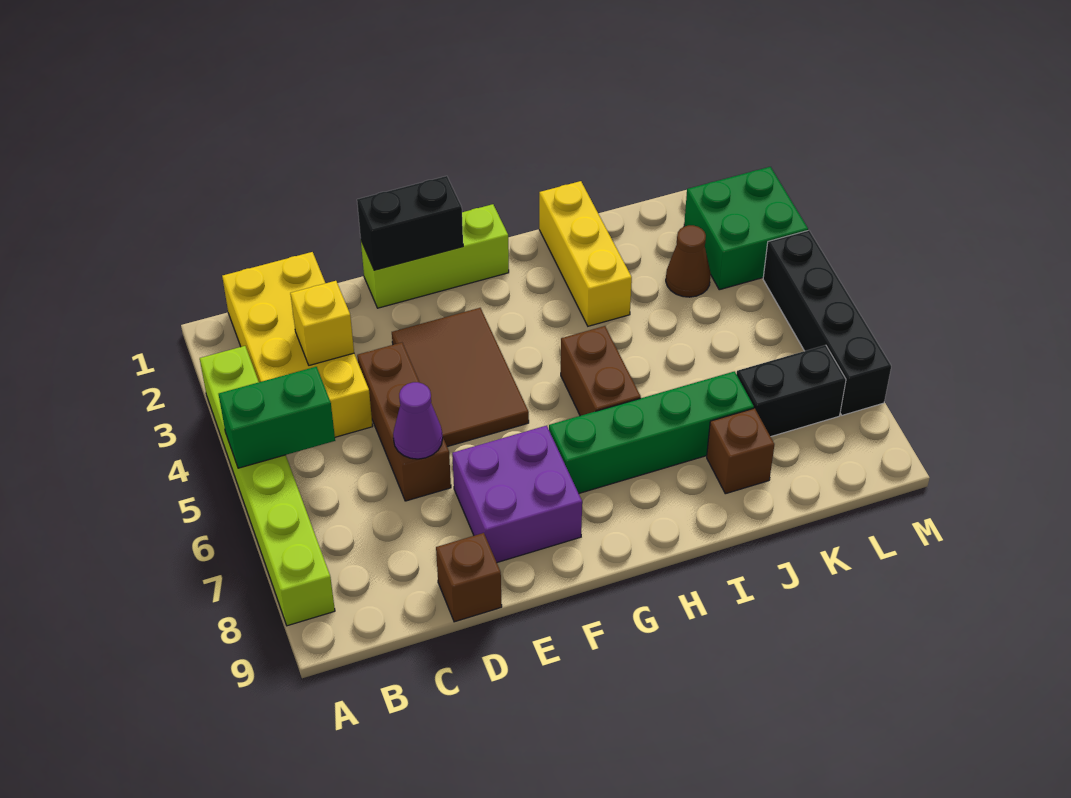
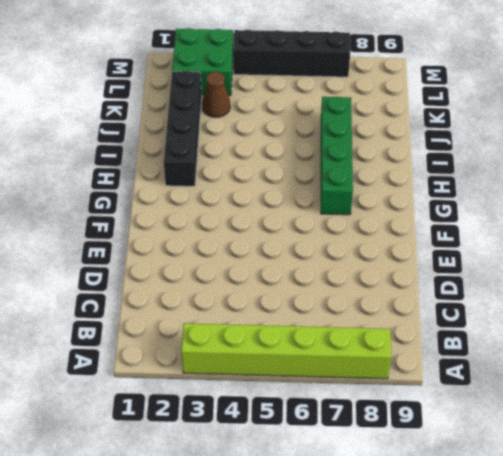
black 1x4 brick [164,71,202,186] -> yellow 1x3 brick [539,181,632,326]
none -> yellow 2x4 brick [222,252,373,437]
none -> brown 1x3 brick [357,342,451,501]
none -> brown 1x1 brick [436,533,502,622]

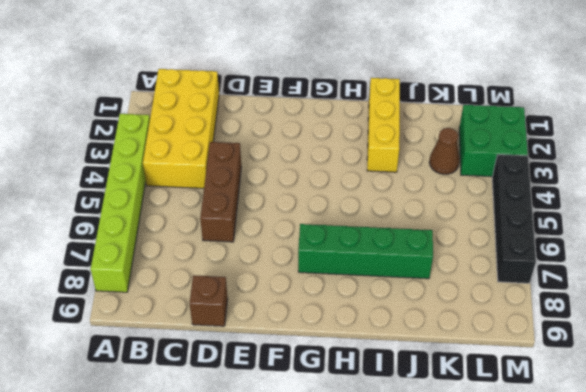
none -> lime 1x3 brick [361,204,509,308]
none -> brown 2x3 tile [392,308,529,447]
none -> purple 2x2 brick [452,426,582,562]

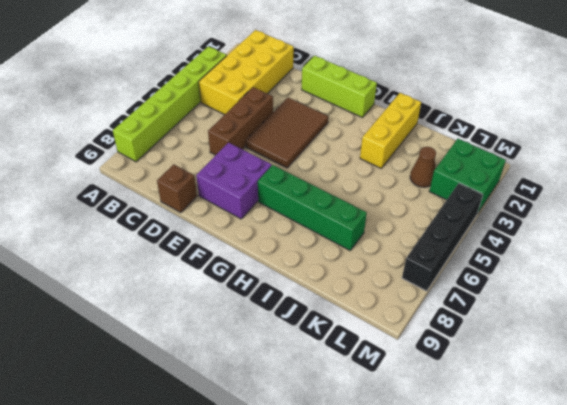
none -> brown 1x2 brick [561,326,641,416]
none -> brown 1x1 brick [707,408,774,494]
none -> black 1x2 brick [736,345,846,437]

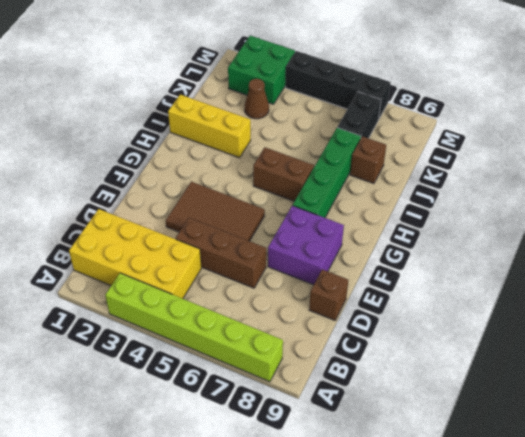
none -> lime 1x3 brick [361,204,509,308]
none -> green 1x2 brick [219,367,335,468]
none -> yellow 1x1 brick [290,281,354,365]

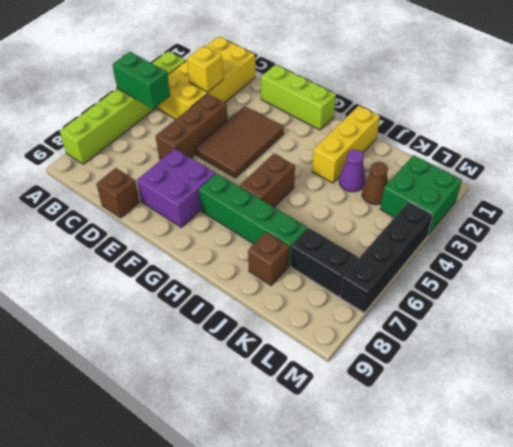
purple 1x1 cone [339,150,366,192] -> purple 1x1 cone moved to [393,382,443,459]
none -> black 1x2 brick [357,176,463,270]

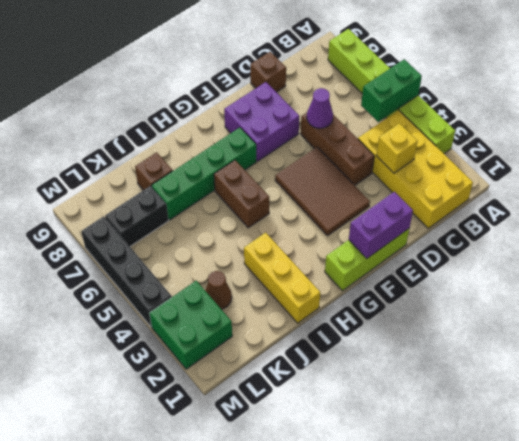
purple 1x2 brick [349,192,413,258] -> black 1x2 brick [357,176,463,270]

